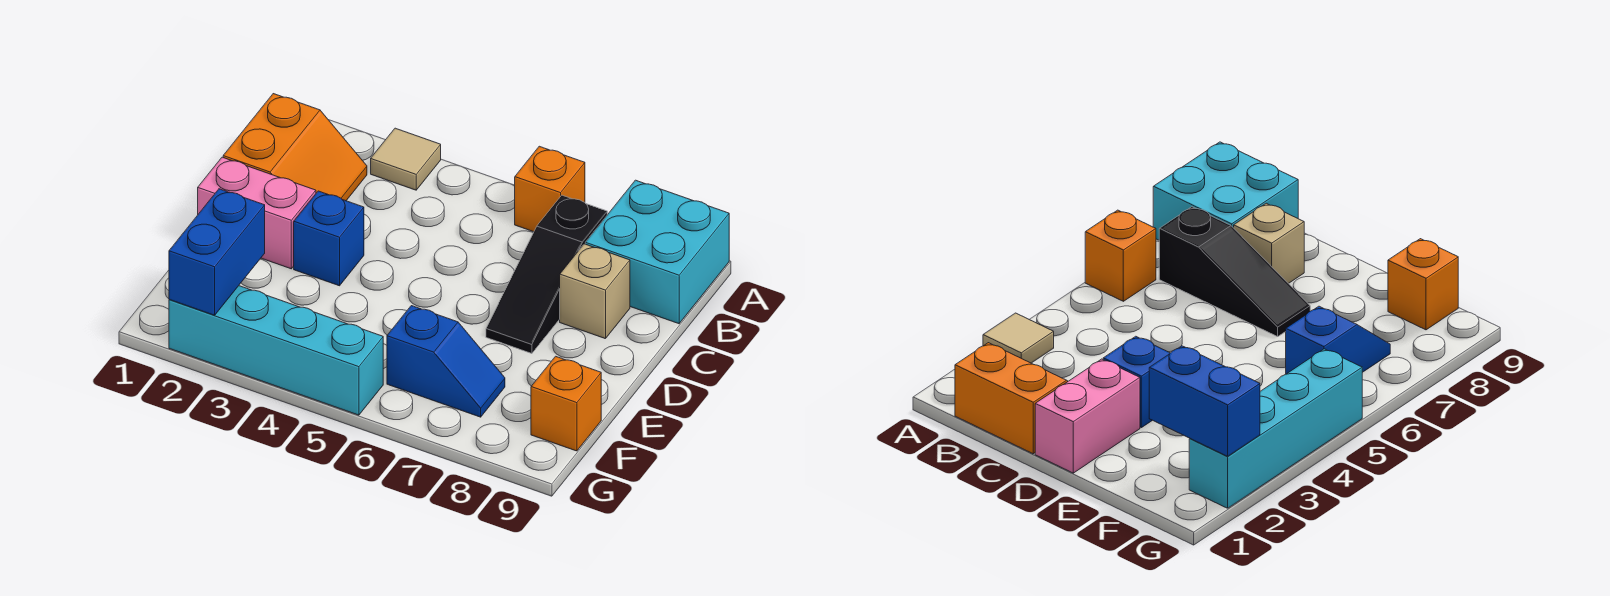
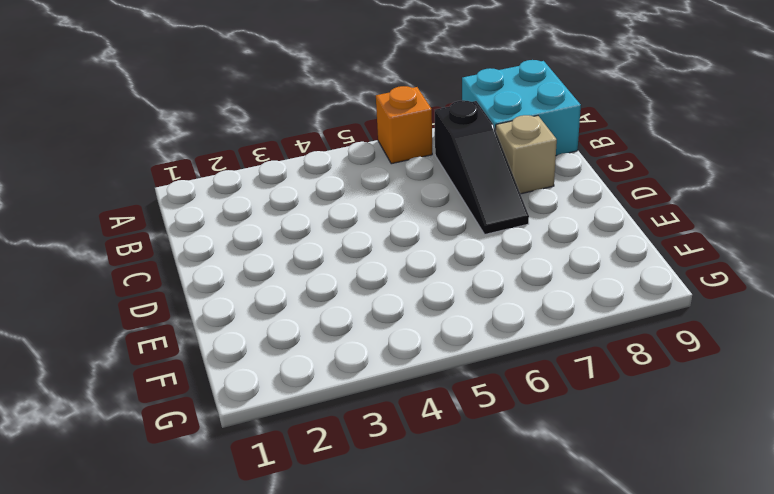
none -> tan 1x1 tile [371,128,441,190]
none -> orange 2x2 slope [223,94,367,201]
none -> pink 1x2 brick [198,157,316,269]

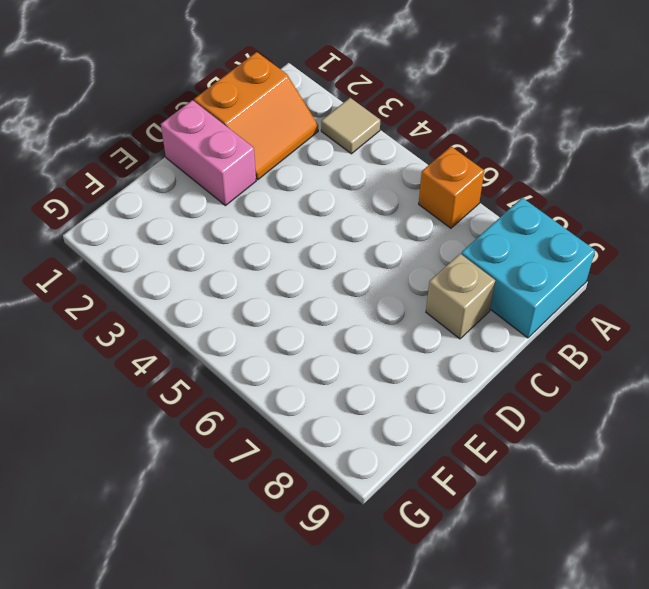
none -> black 1x3 slope [486,195,607,354]
none -> blue 1x1 brick [294,191,364,286]
none -> blue 1x2 slope [387,306,505,417]

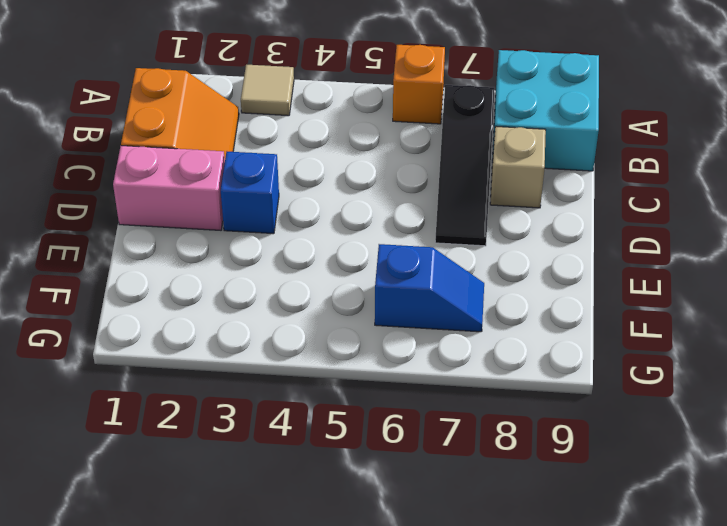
none -> orange 1x1 brick [531,356,601,451]
none -> cyan 1x4 brick [169,286,383,415]
none -> blue 1x2 brick [169,189,265,315]

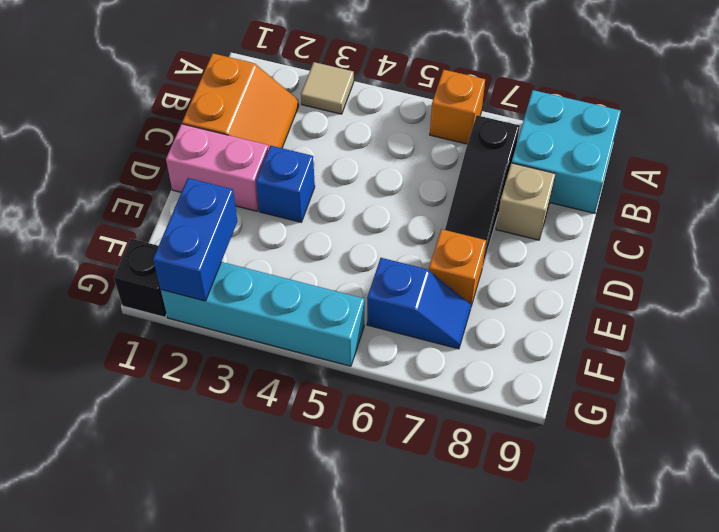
orange 1x1 brick [429,229,486,306] -> orange 1x1 brick moved to [531,356,601,451]
black 1x1 brick [114,239,167,317] -> none

